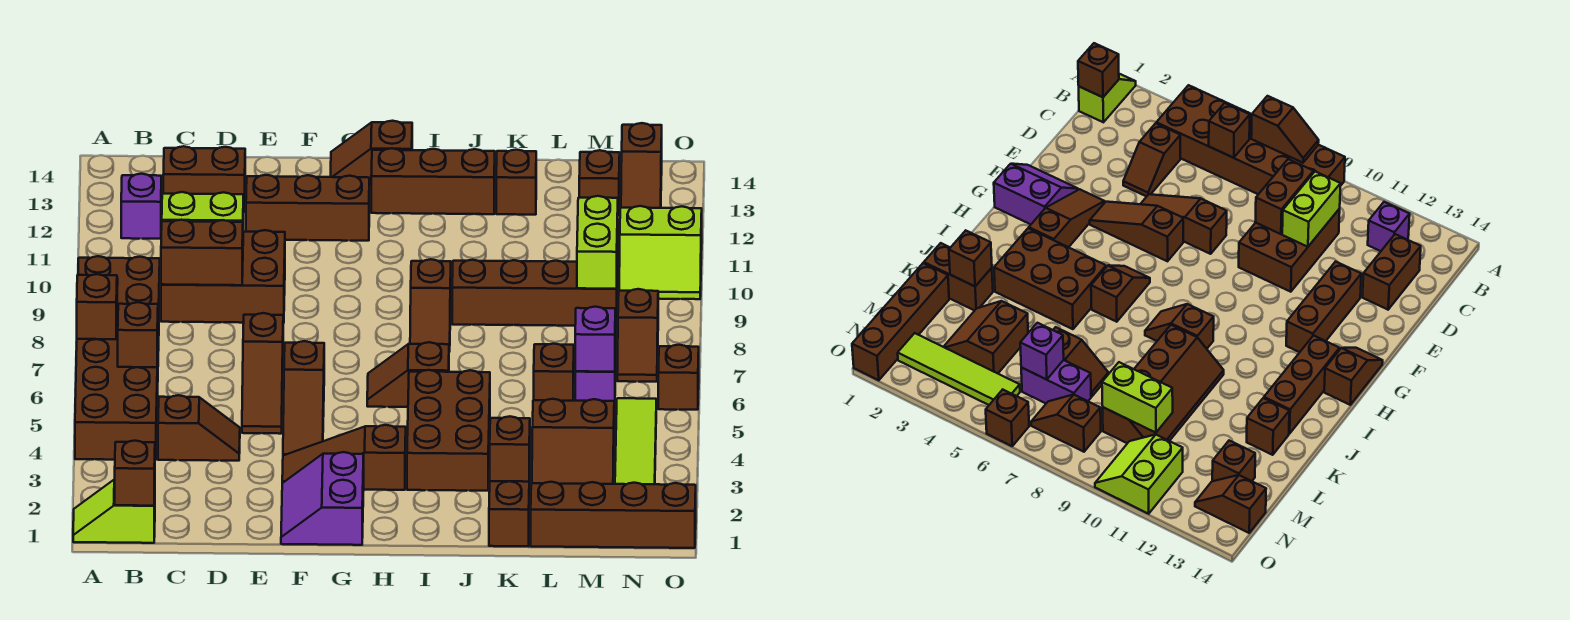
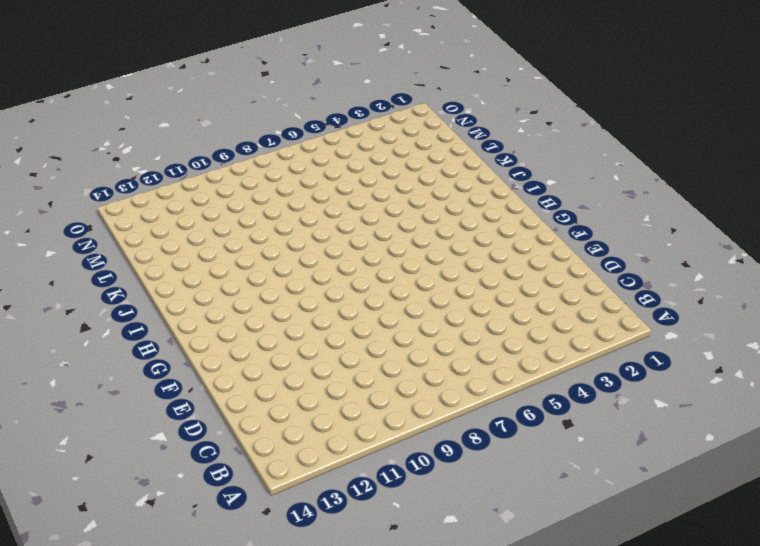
none -> lime 1x2 slope [73,480,155,543]
none -> brown 2x6 brick [75,256,160,460]
none -> purple 1x1 brick [121,174,161,239]
none -> brown 1x2 slope [158,395,240,461]

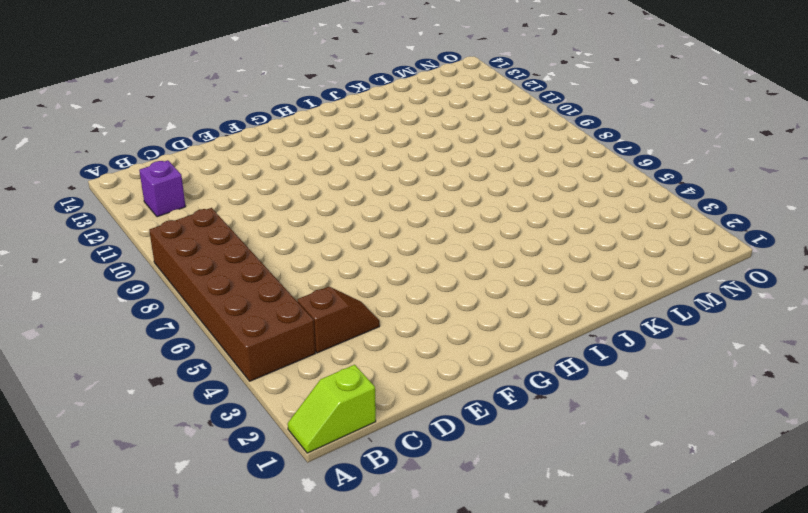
none -> brown 2x3 brick [161,230,285,323]
none -> brown 1x2 brick [163,146,245,212]
none -> brown 1x3 slope [242,313,283,434]
none -> brown 1x3 brick [246,175,369,241]

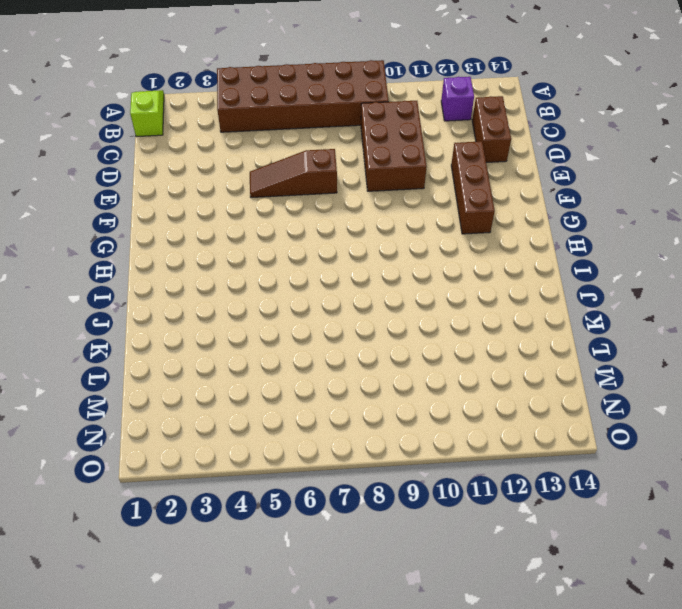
none -> brown 1x2 slope [158,395,240,461]
none -> purple 2x2 slope [281,452,364,545]
none -> brown 1x3 slope [282,425,406,490]
none -> brown 1x3 slope [283,341,324,455]

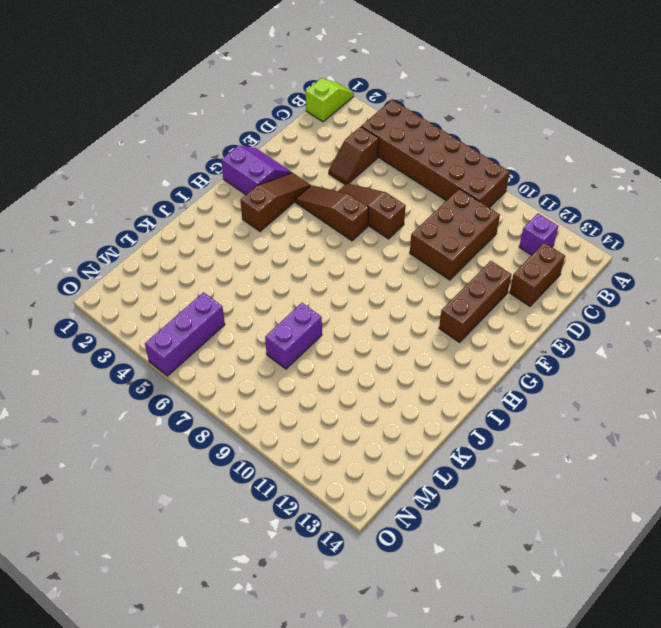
purple 1x2 brick [265,303,322,369] -> purple 1x2 brick turned to [575,318,616,409]
purple 1x3 brick [145,292,225,376] -> lime 1x4 tile [615,398,656,484]
none -> brown 1x2 slope [331,121,412,185]
none -> brown 1x2 slope [367,342,449,407]
none -> brown 1x3 brick [371,148,495,214]
none -> brown 2x3 brick [407,370,490,491]

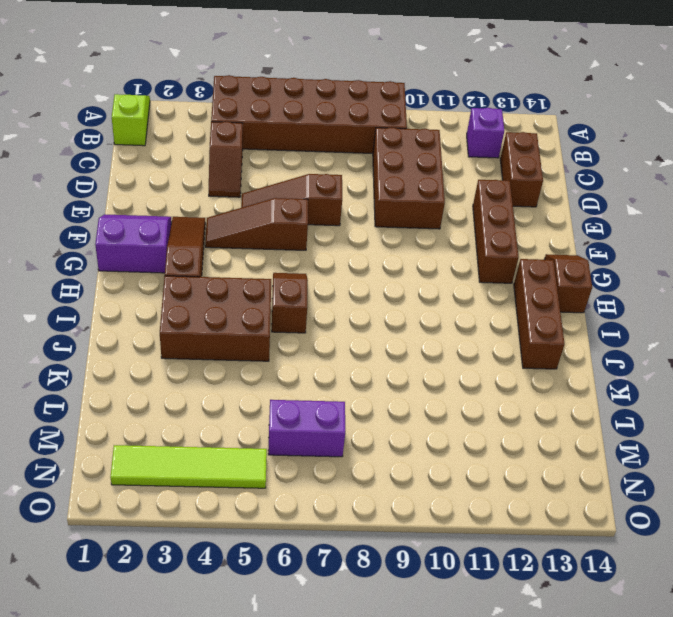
none -> brown 1x2 slope [410,259,451,352]
none -> brown 2x4 slope [452,260,618,326]
none -> brown 1x2 brick [489,473,530,546]
none -> brown 1x1 brick [496,150,536,215]

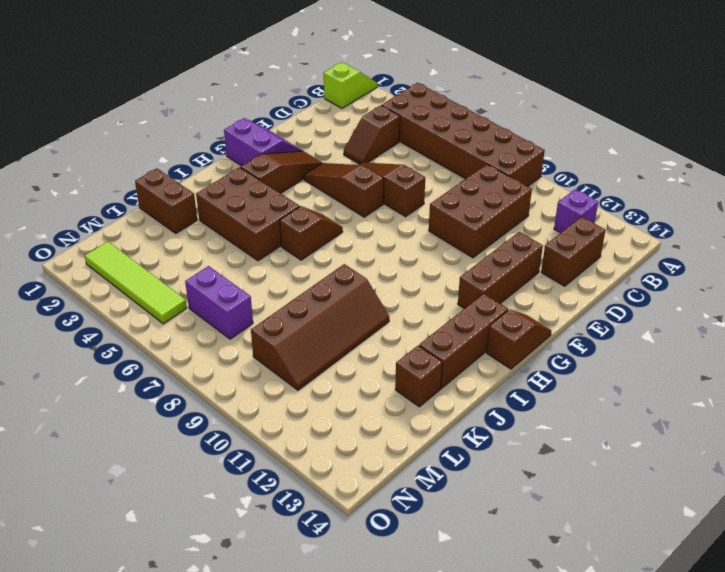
none -> brown 1x2 slope [410,259,451,352]
none -> brown 1x4 brick [531,482,696,548]
none -> brown 2x2 slope [532,399,614,484]
none -> brown 1x2 slope [534,344,574,401]

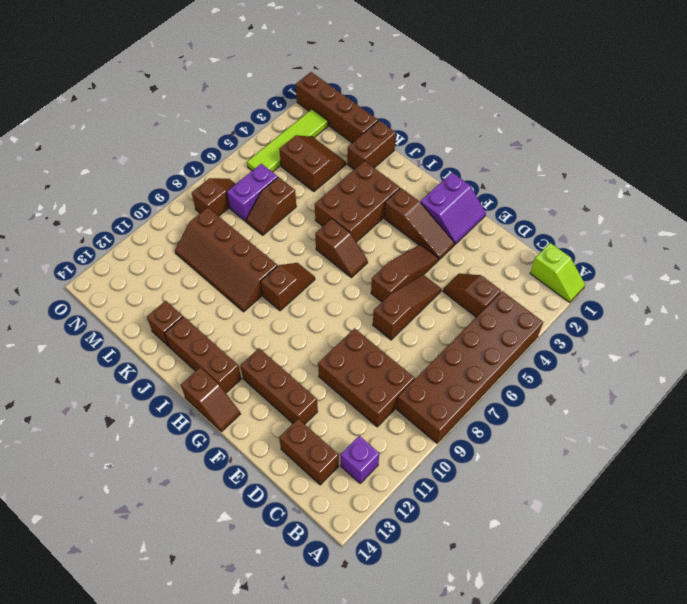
none -> brown 1x1 brick [579,150,620,215]
none -> lime 2x2 slope [619,206,702,299]
none -> brown 1x2 slope [621,123,662,208]
none -> brown 1x1 brick [658,345,699,410]

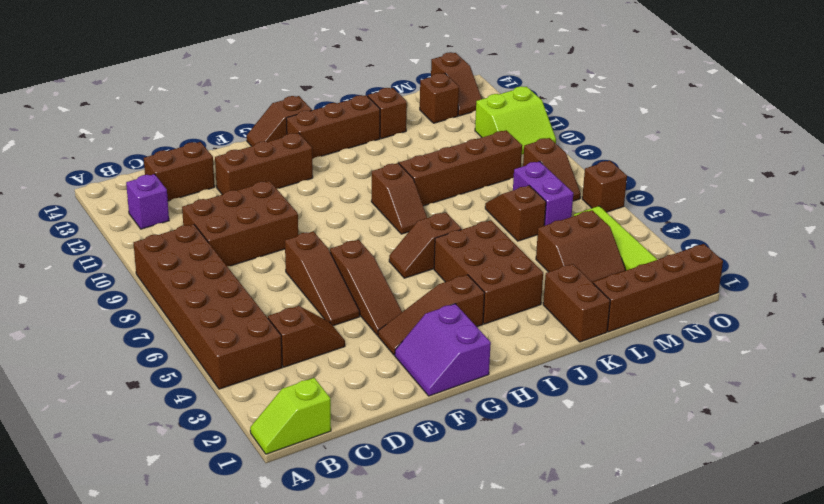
none -> brown 1x2 slope [77,274,118,339]
none -> brown 1x1 brick [114,441,155,506]
none -> brown 1x1 brick [118,302,158,367]
none -> brown 1x2 brick [161,220,243,285]

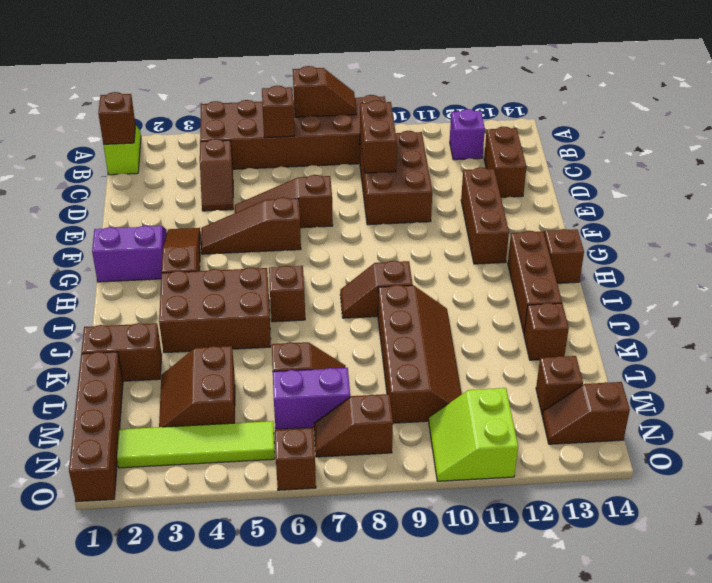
none -> lime 1x2 brick [162,192,243,222]
none -> brown 1x1 brick [490,416,530,482]
none -> purple 1x1 brick [575,307,615,372]
none -> lime 1x2 brick [577,196,618,289]

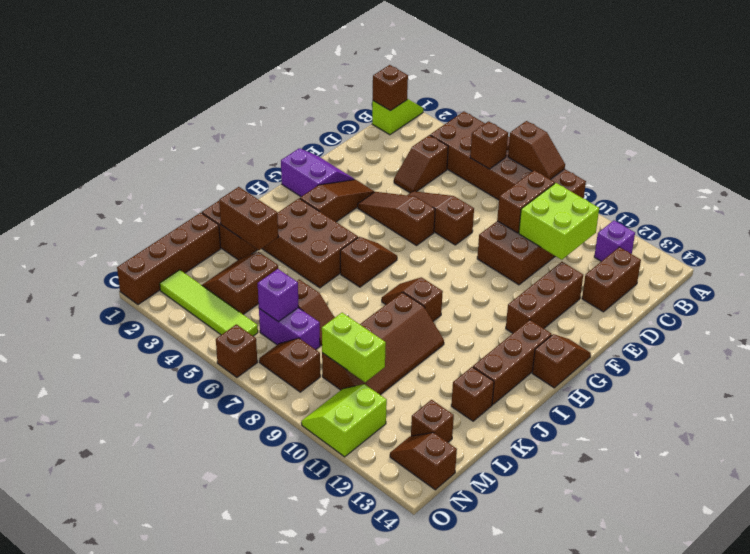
lime 2x2 brick [519,183,599,260] -> lime 1x2 brick [162,192,243,222]
brown 1x2 brick [219,187,278,250] -> brown 1x1 brick [490,416,530,482]

